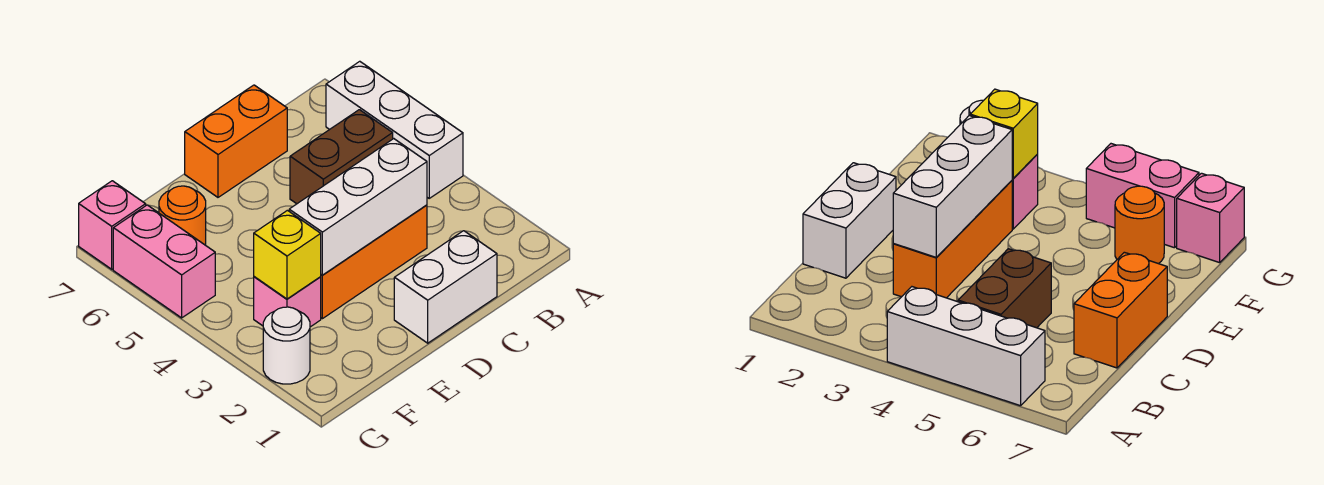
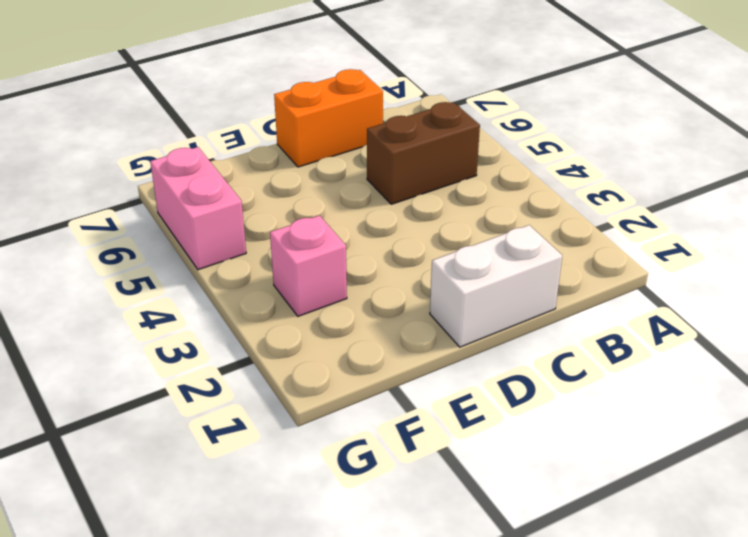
none -> white 1x3 brick [326,61,463,198]
none -> orange 1x3 brick [321,205,427,319]
none -> orange 1x1 round brick [159,186,206,245]

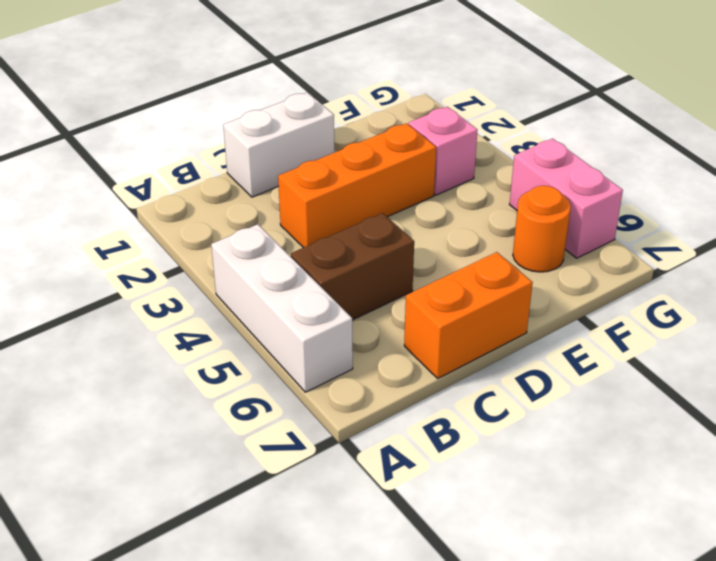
none -> white 1x1 round brick [263,307,310,384]
none -> pink 1x1 brick [79,181,146,269]
none -> white 1x3 brick [289,139,427,275]

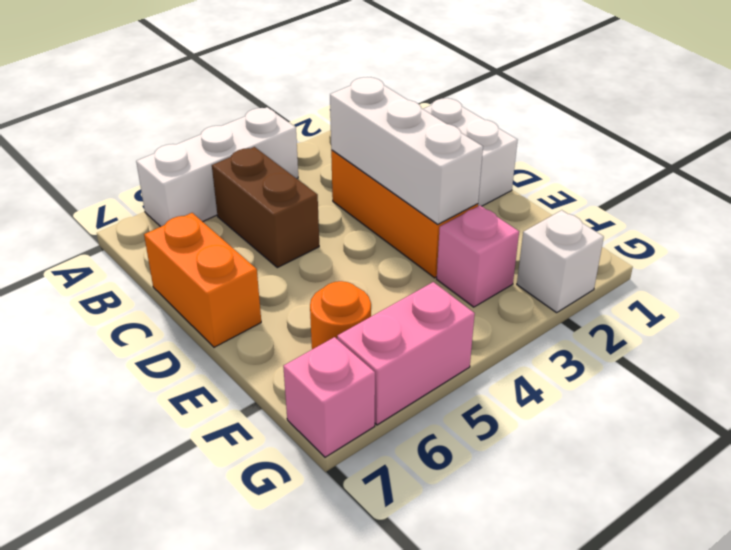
white 1x1 brick [517,210,604,313] -> white 1x1 round brick [263,307,310,384]
none -> yellow 1x1 brick [254,210,321,299]

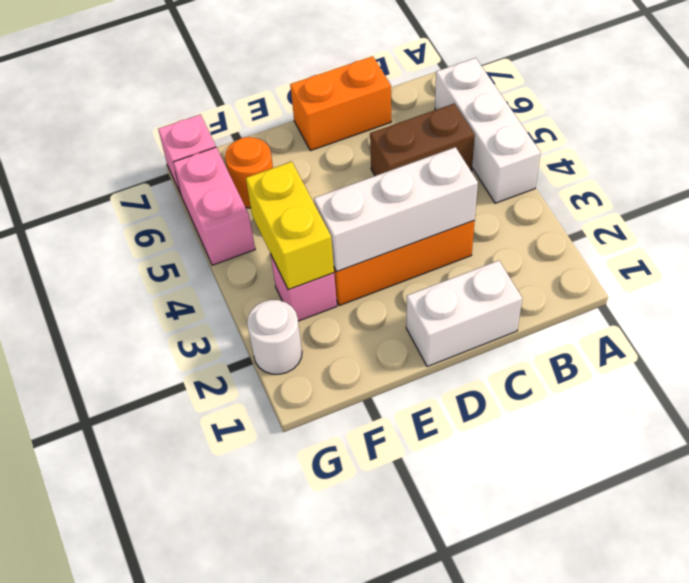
yellow 1x2 brick [246,162,334,290] -> yellow 1x1 brick [254,210,321,299]

